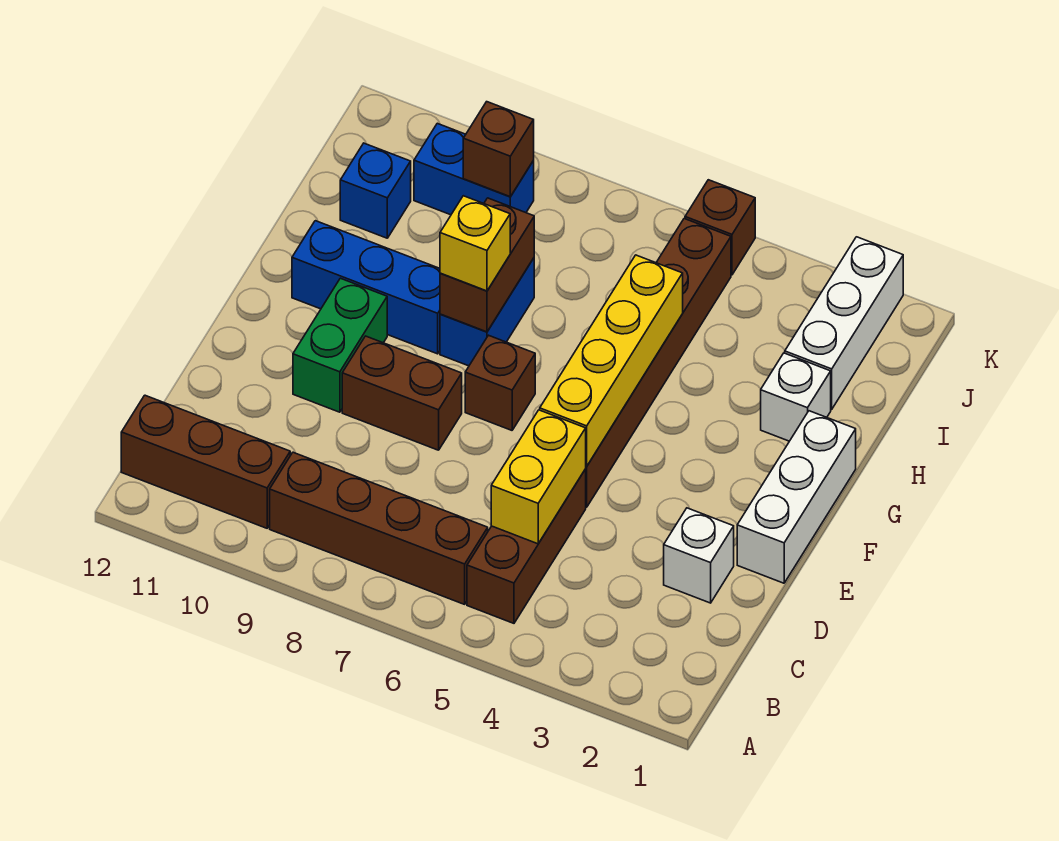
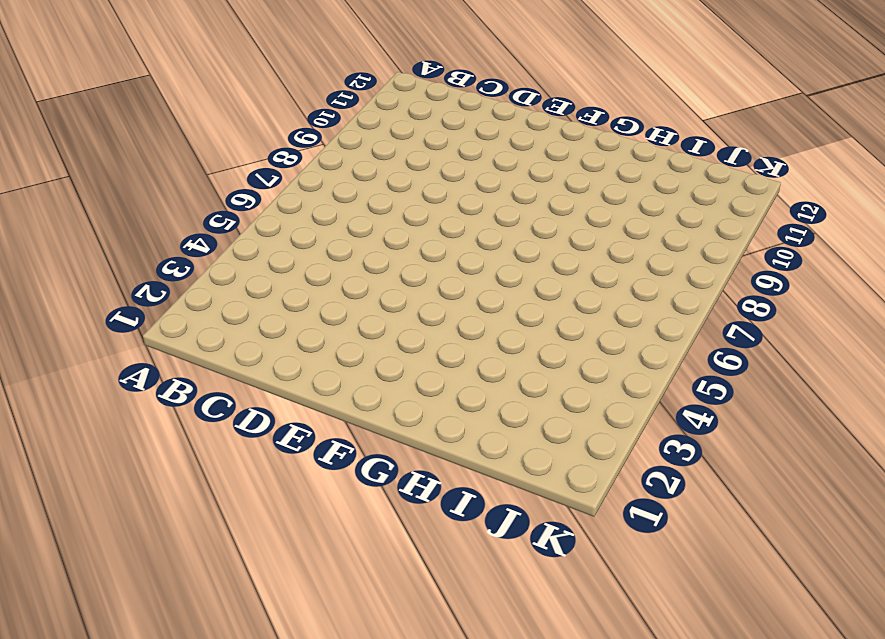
none -> brown 1x3 brick [467,469,586,623]
none -> brown 1x4 brick [270,452,488,604]
none -> brown 1x3 brick [121,395,290,528]

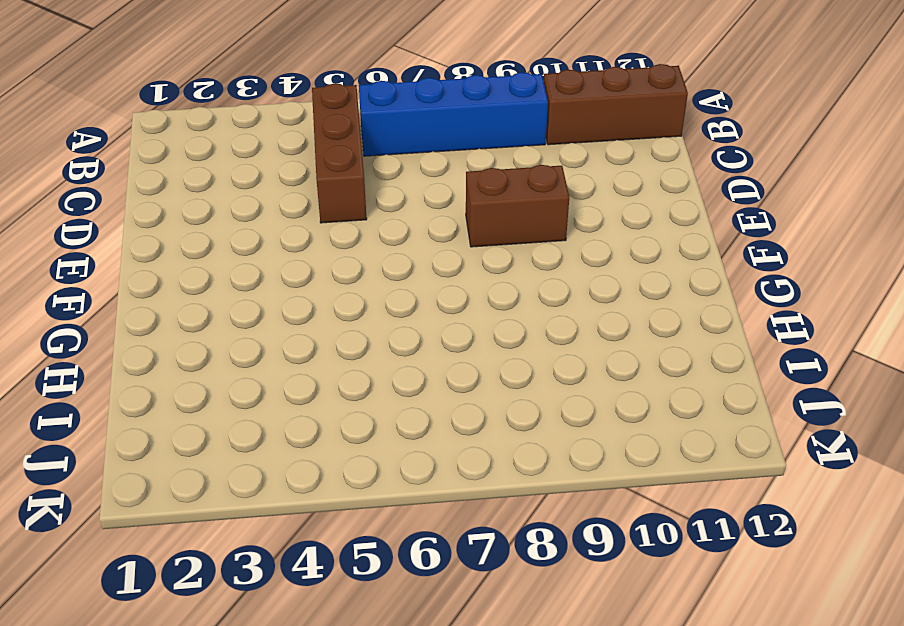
blue 1x4 brick [359,72,548,156] -> brown 1x4 brick [270,452,488,604]
none -> white 1x1 brick [664,508,734,603]
none -> white 1x3 brick [737,411,856,583]
none -> brown 1x6 brick [586,219,731,507]

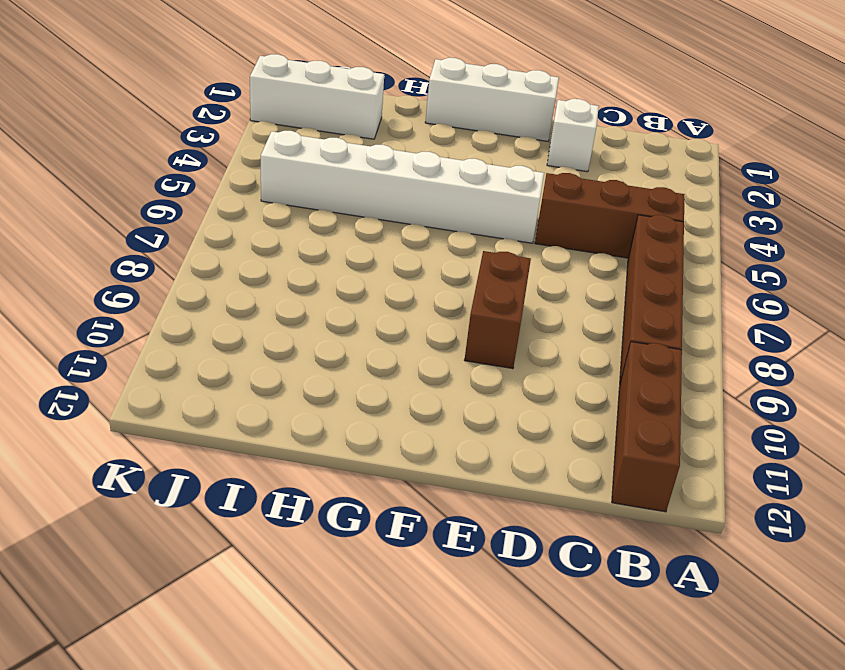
white 1x6 brick [261,131,544,243] -> brown 1x6 brick [586,219,731,507]
none -> green 1x2 brick [293,278,387,412]
none -> brown 1x1 brick [465,335,535,430]
none -> blue 1x2 brick [440,258,534,366]

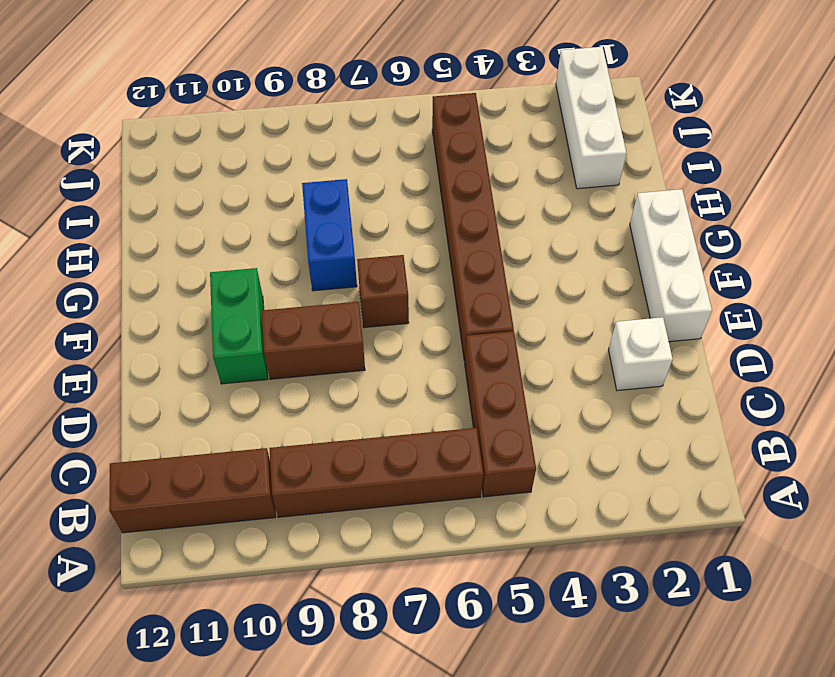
none -> blue 1x3 brick [292,221,440,354]
none -> white 1x1 brick [761,353,831,441]
none -> blue 1x1 brick [340,143,411,238]

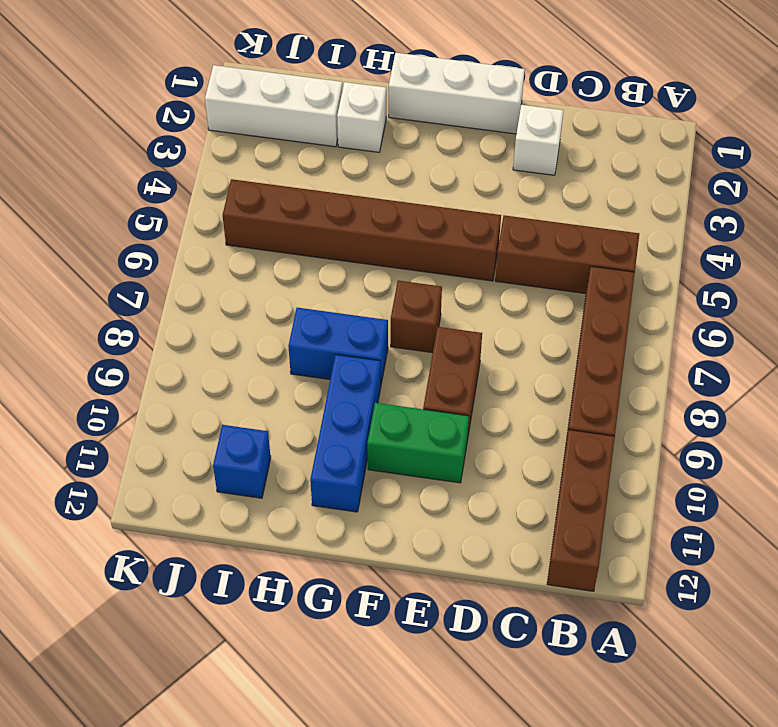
none -> blue 1x2 brick [414,123,534,215]
none -> brown 1x1 brick [685,180,755,275]
none -> yellow 1x2 brick [491,410,586,544]

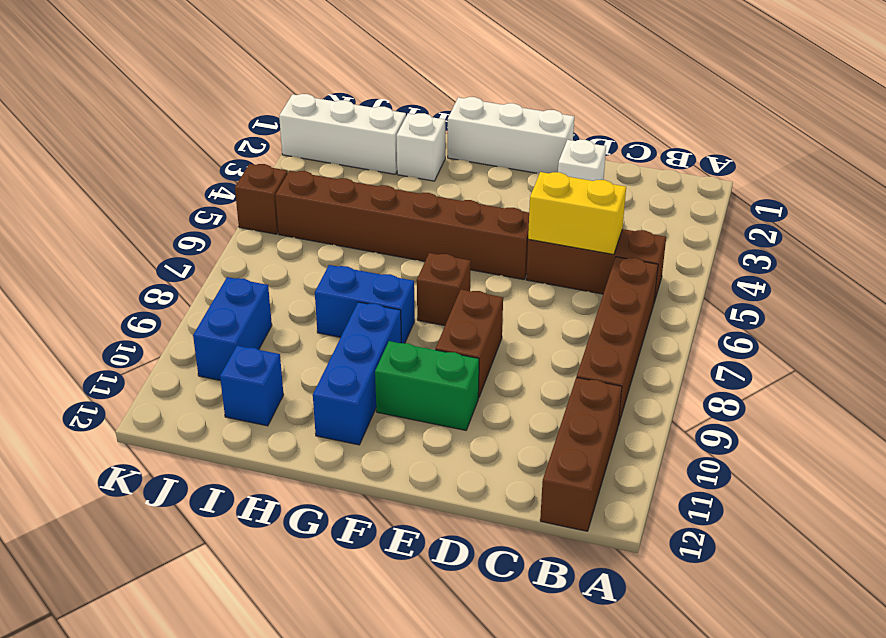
none -> yellow 1x4 brick [540,255,683,466]
none -> brown 1x2 brick [440,198,534,332]
none -> brown 1x1 brick [463,102,534,197]

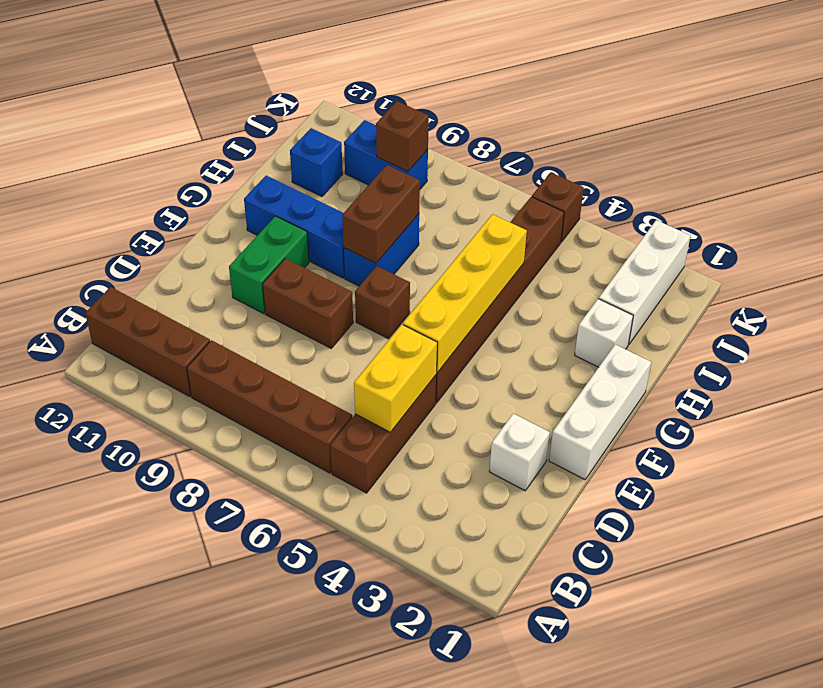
none -> yellow 1x1 brick [440,196,510,291]

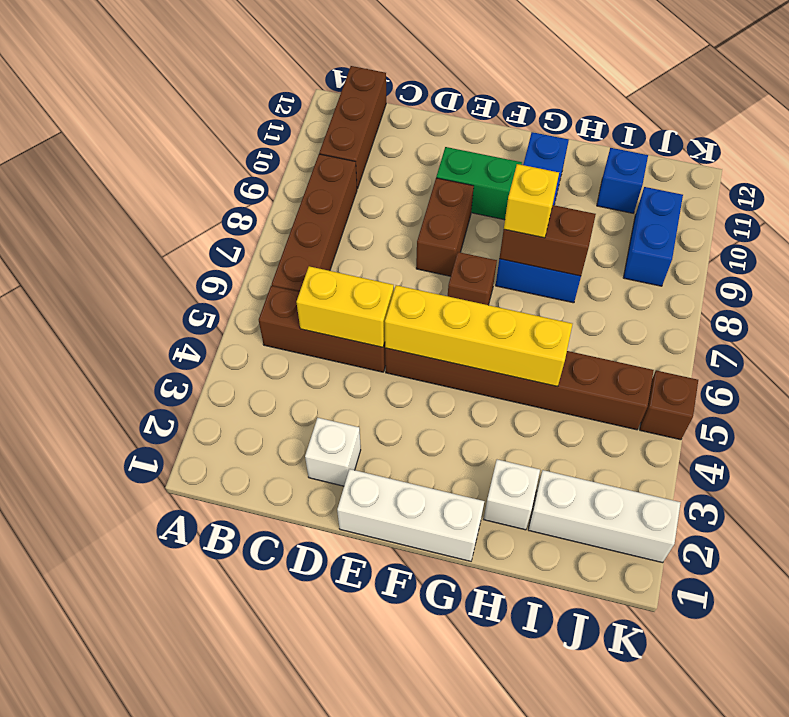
none -> brown 1x1 brick [463,102,534,197]

